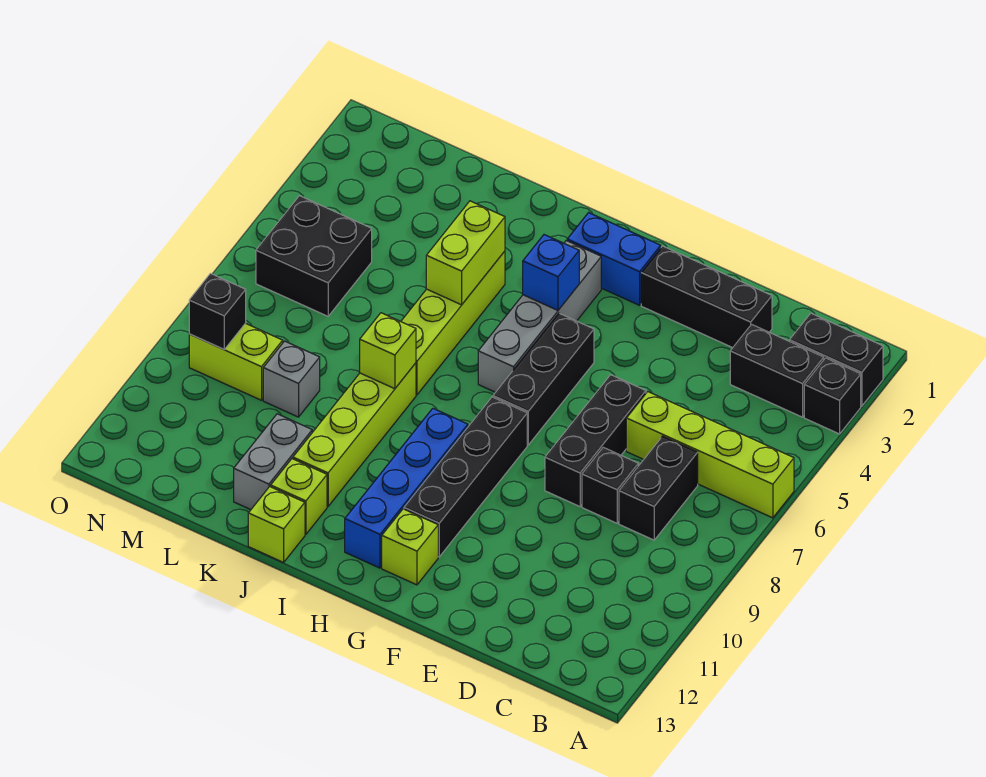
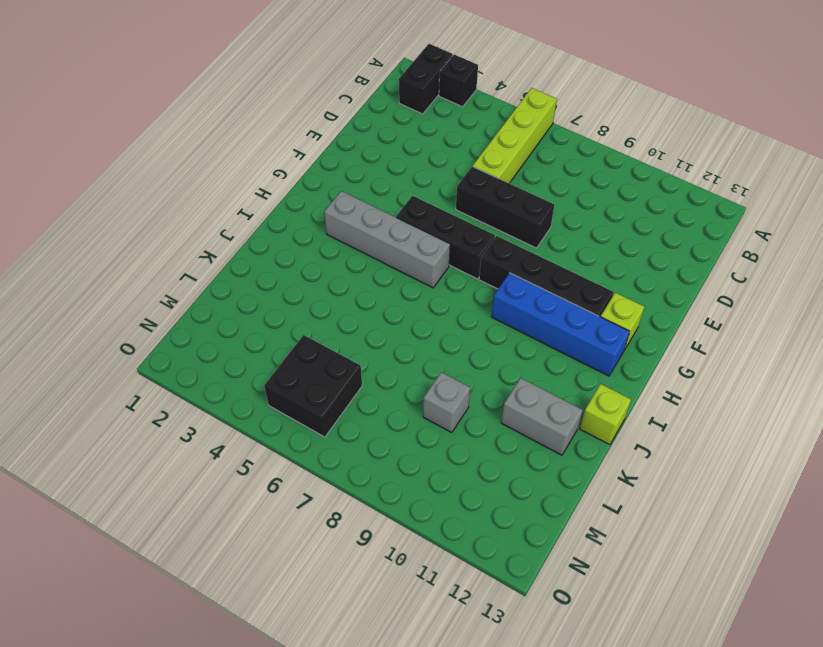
none -> black 1x2 brick [730,325,824,417]
none -> black 1x2 brick [619,436,698,540]
none -> black 1x3 brick [641,246,772,348]

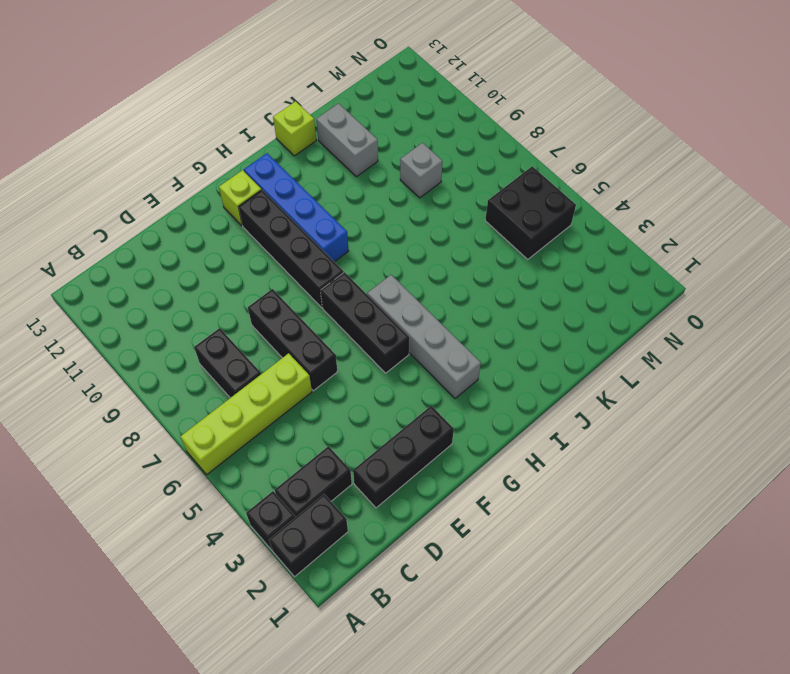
none -> black 1x1 brick [582,447,638,523]
none -> blue 1x2 brick [567,213,661,305]
none -> lime 1x4 brick [401,251,505,395]

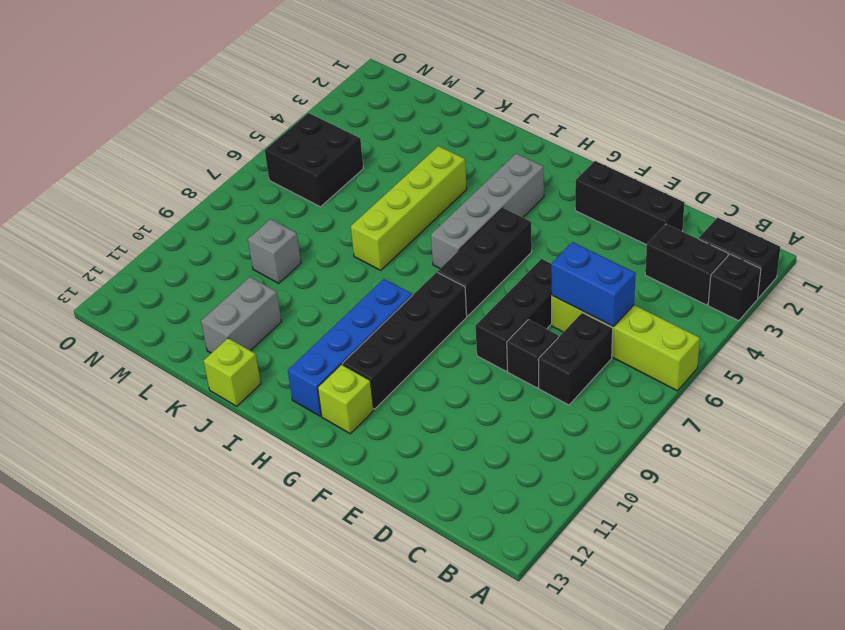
blue 1x2 brick [551,242,636,327] -> blue 1x2 brick moved to [567,213,661,305]
none -> lime 1x4 brick [293,363,416,506]
none -> lime 1x1 brick [271,459,327,535]
none -> lime 1x2 brick [189,323,283,400]

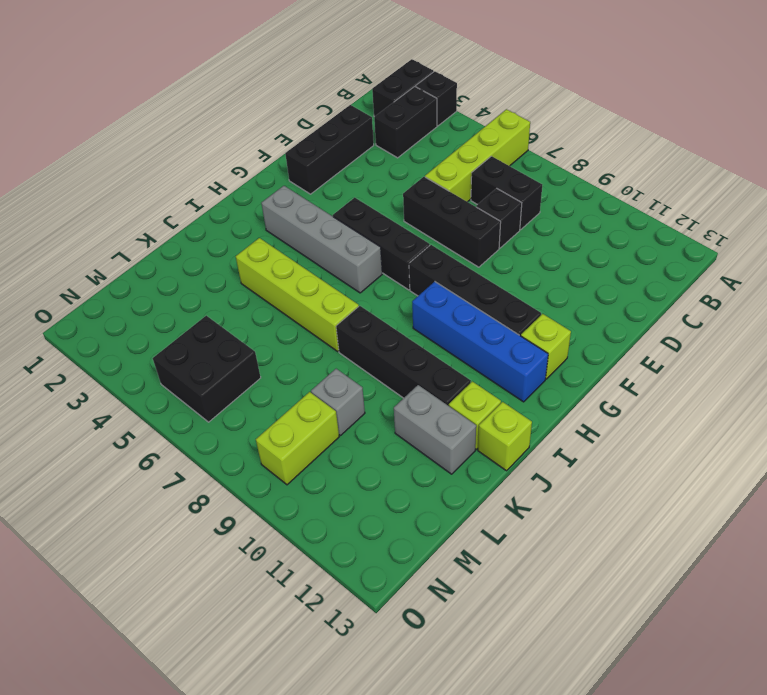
black 1x4 brick [336,306,471,406] -> lime 1x4 brick [293,363,416,506]
none -> blue 1x2 brick [567,213,661,305]
none -> blue 1x1 brick [523,235,579,310]
none -> lime 1x2 brick [426,201,505,305]

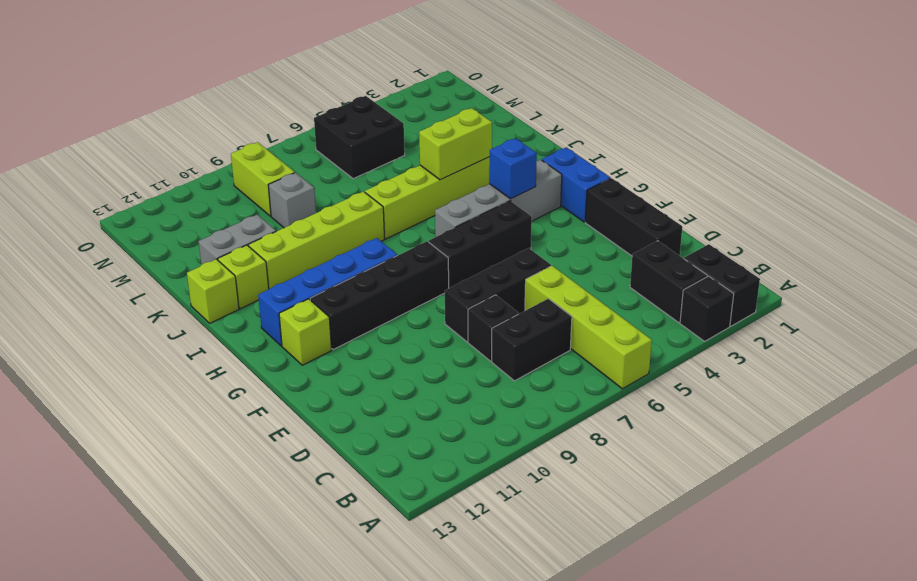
none -> lime 1x1 brick [360,313,416,389]
none -> black 1x1 brick [189,274,246,349]

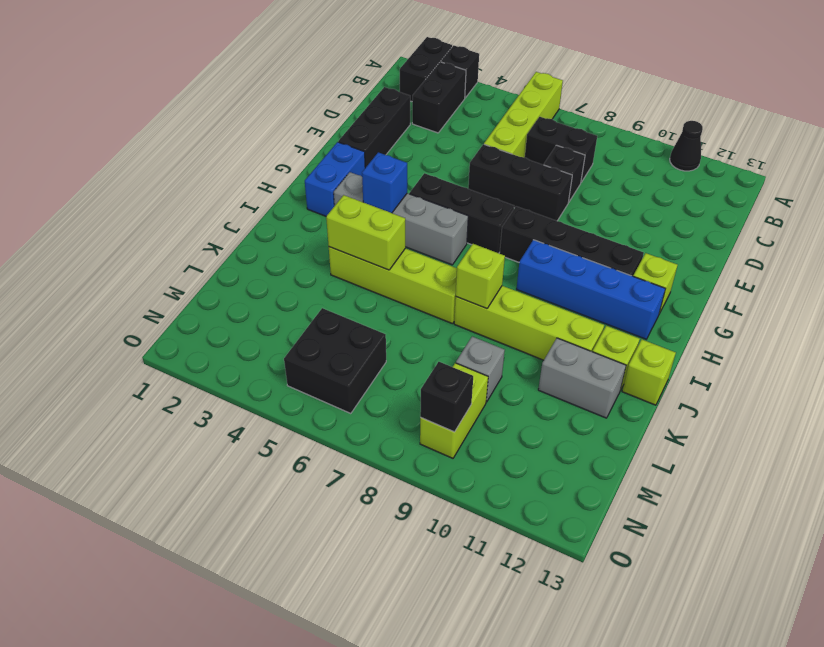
black 1x1 cone [670,121,703,171] -> none

